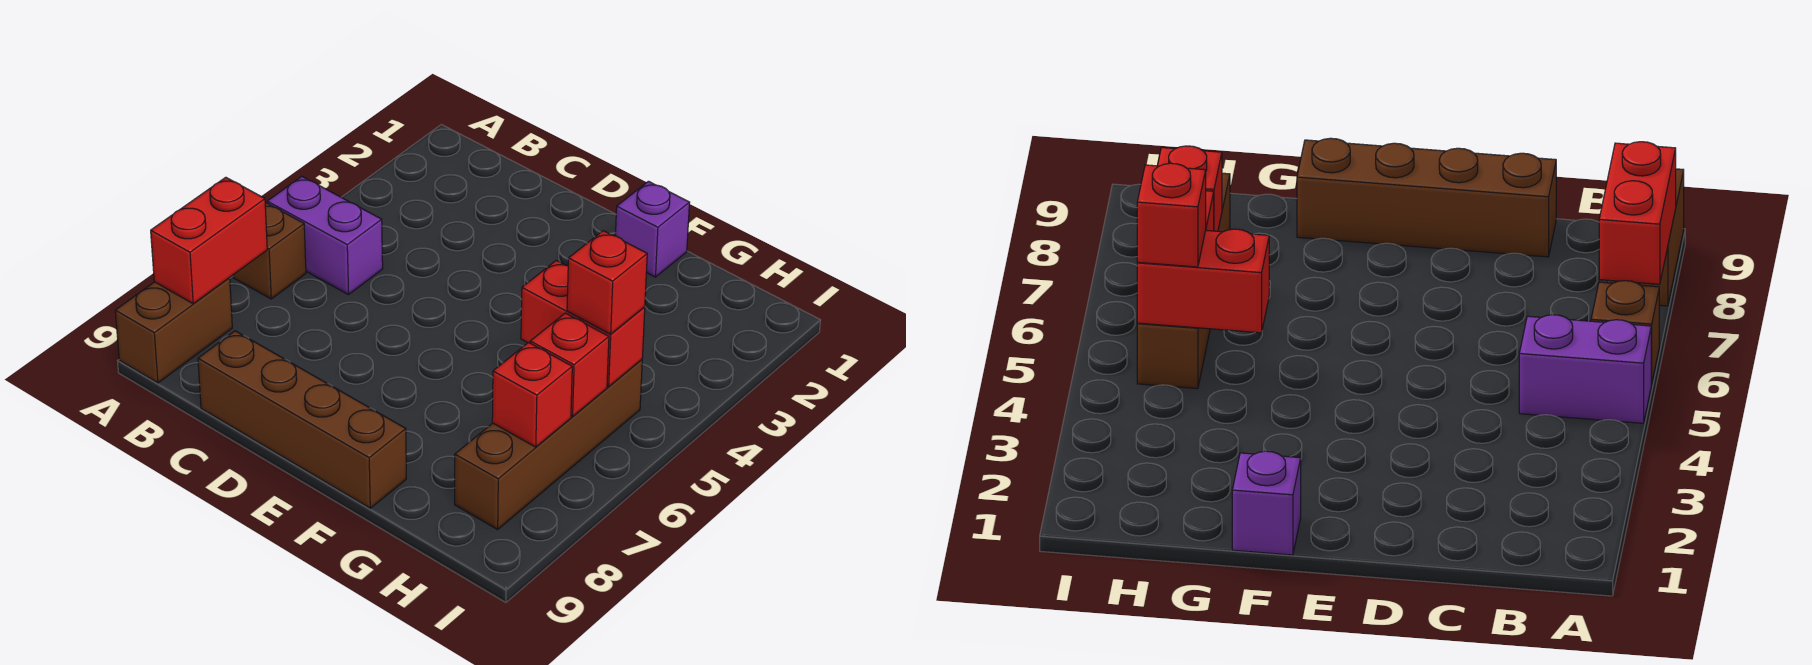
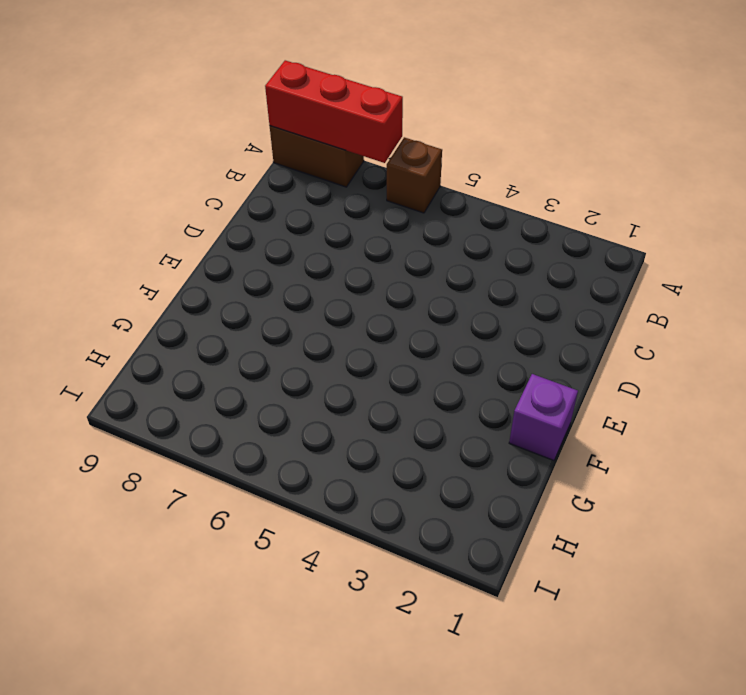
red 1x3 brick [265,60,403,163] -> red 1x2 brick [151,177,267,304]
none -> purple 1x2 brick [267,177,383,295]
none -> brown 1x4 brick [198,331,406,508]

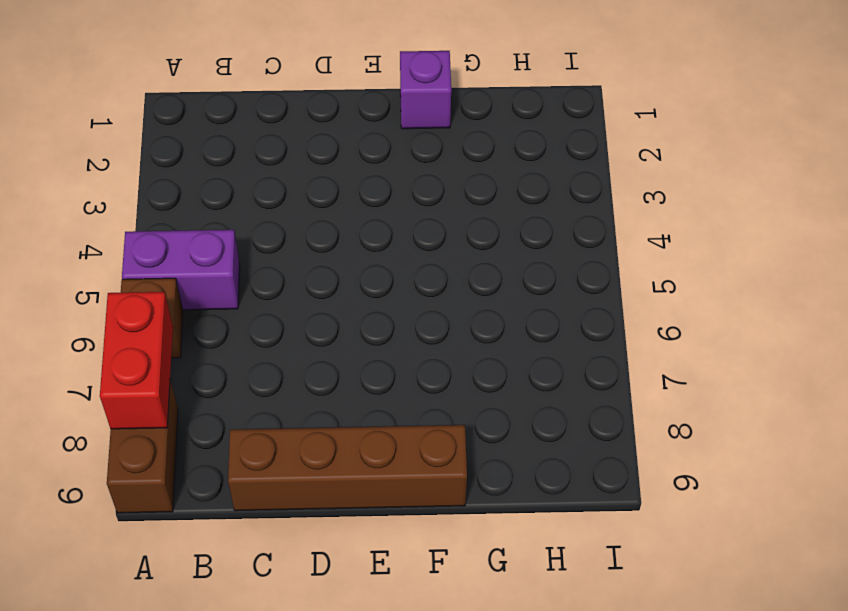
none -> brown 1x4 brick [455,360,642,529]
none -> red 1x2 brick [521,260,645,387]

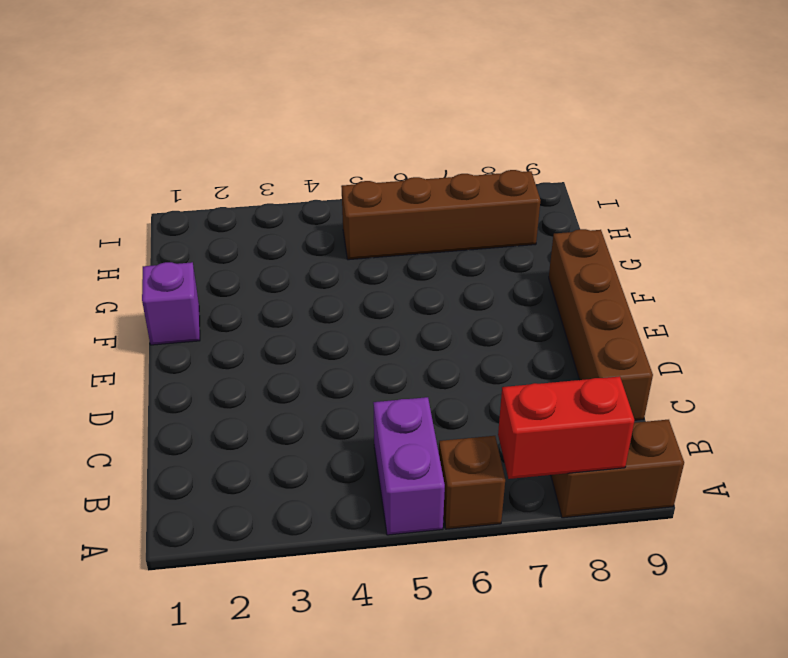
none -> red 1x2 brick [521,260,645,387]
none -> red 1x1 brick [530,313,609,417]

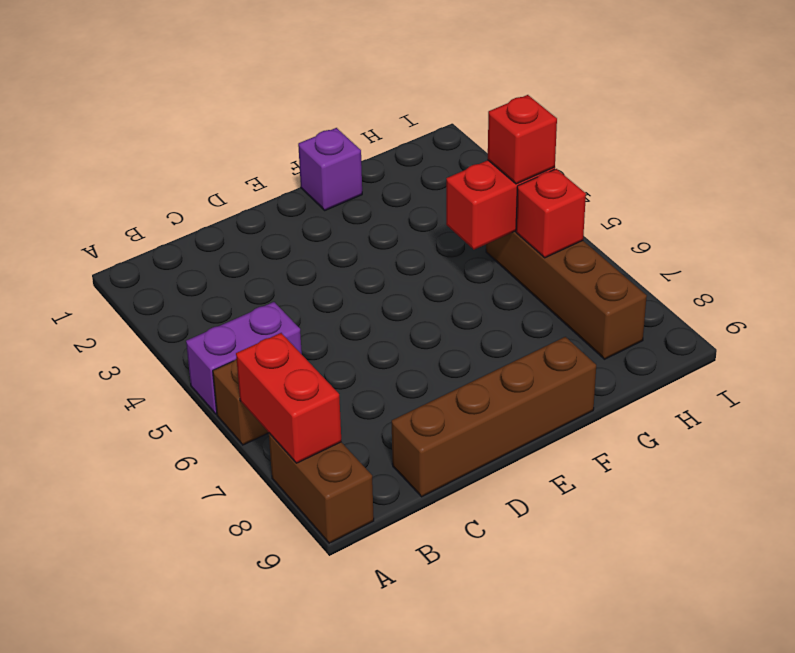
none -> red 1x1 brick [492,343,572,447]

